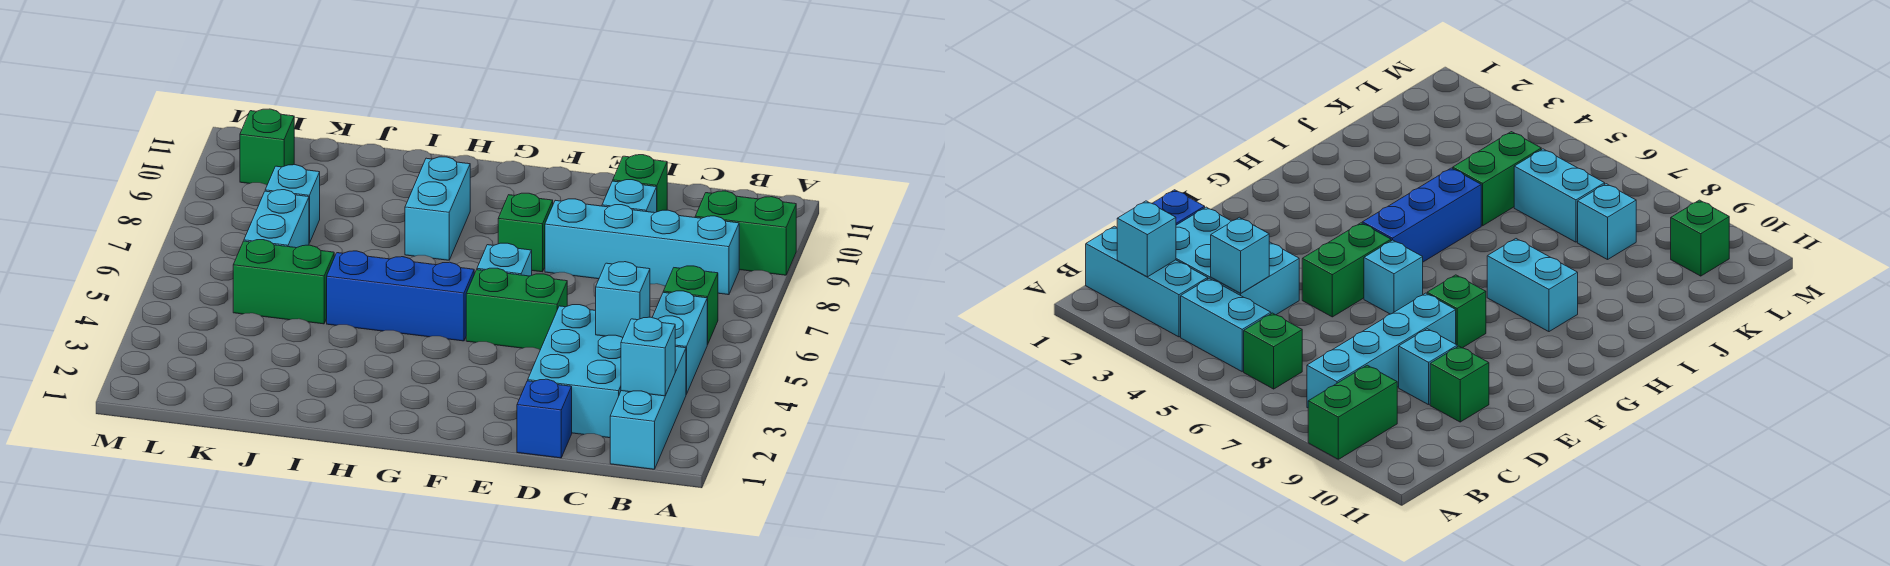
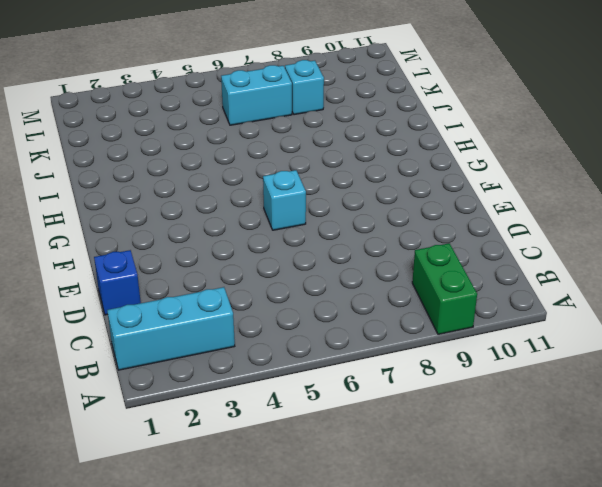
none -> cyan 1x2 brick [652,291,708,394]
none -> green 1x1 brick [663,266,718,344]
none -> cyan 1x4 brick [545,199,739,295]

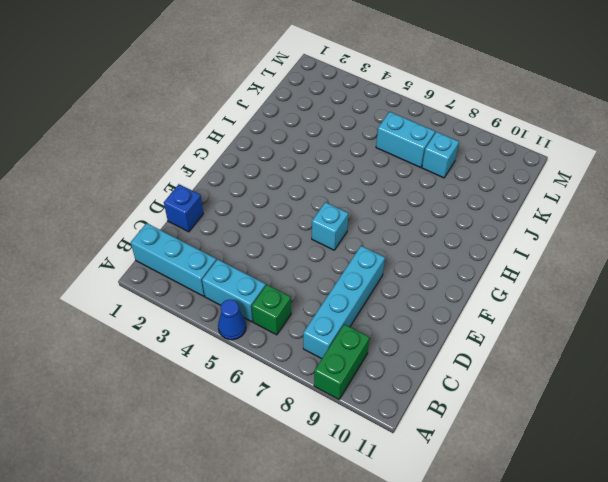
blue 1x1 cone [218,300,246,340] -> none
none -> cyan 2x3 brick [528,305,623,438]
none -> cyan 1x1 brick [602,180,657,213]
none -> green 1x1 brick [613,155,667,212]

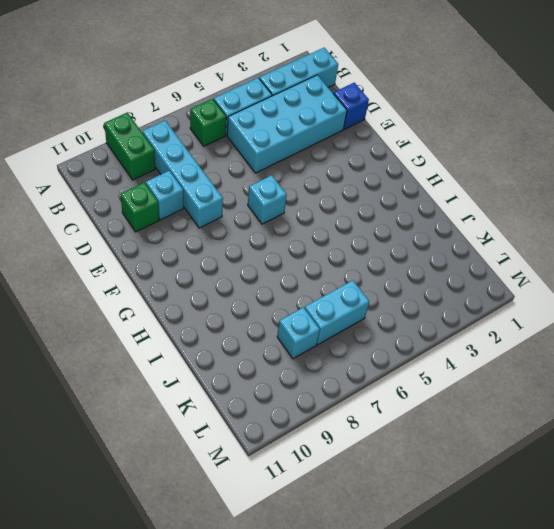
cyan 2x4 brick [227,75,347,173] -> cyan 2x3 brick [528,305,623,438]
none -> green 1x2 brick [466,268,567,350]
none -> green 1x1 brick [498,193,553,272]
none -> blue 1x3 brick [327,251,474,341]

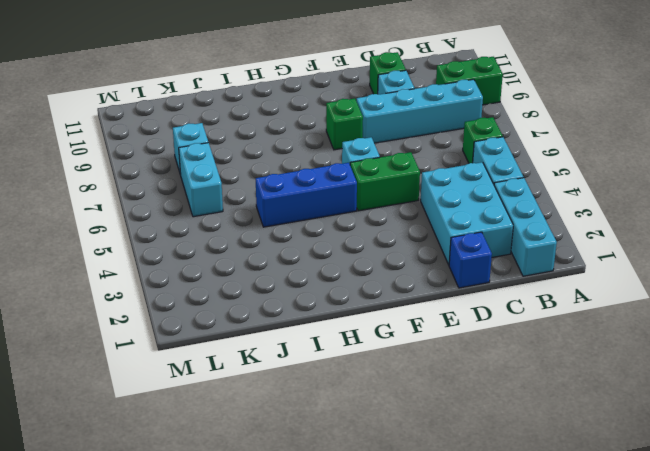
none -> cyan 1x2 brick [405,157,470,260]
none -> green 1x2 brick [233,240,334,324]
none -> green 1x1 brick [240,109,294,185]

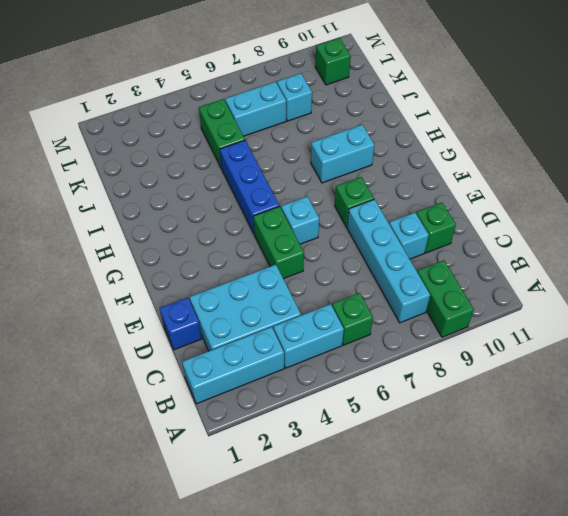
none -> cyan 1x1 brick [621,317,675,396]
none -> cyan 1x1 brick [596,262,650,338]

